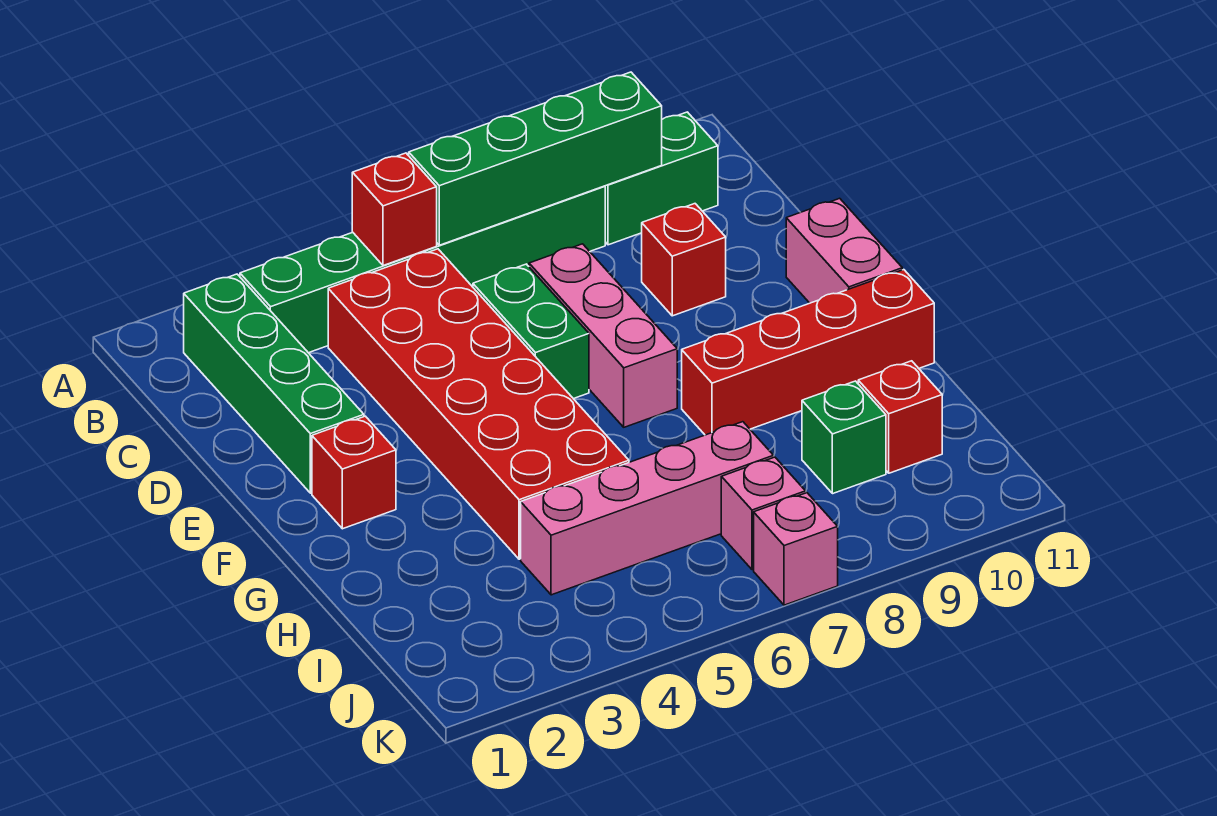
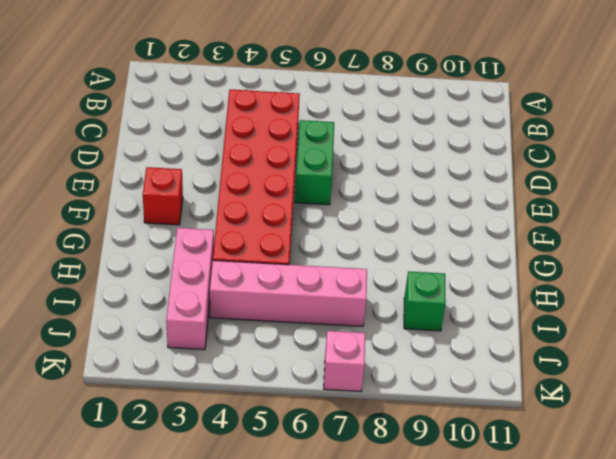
pink 1x3 brick [166,228,214,350] -> pink 1x3 brick moved to [529,244,677,427]
none -> green 1x4 brick [184,274,364,493]
none -> green 1x6 brick [240,186,605,353]
none -> green 1x2 brick [605,112,718,245]

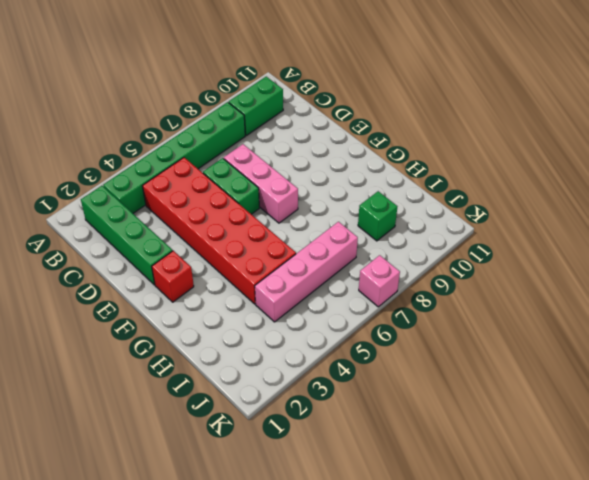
none -> red 1x1 brick [642,204,726,316]
none -> pink 1x2 brick [786,198,902,303]
none -> red 1x4 brick [682,270,934,435]

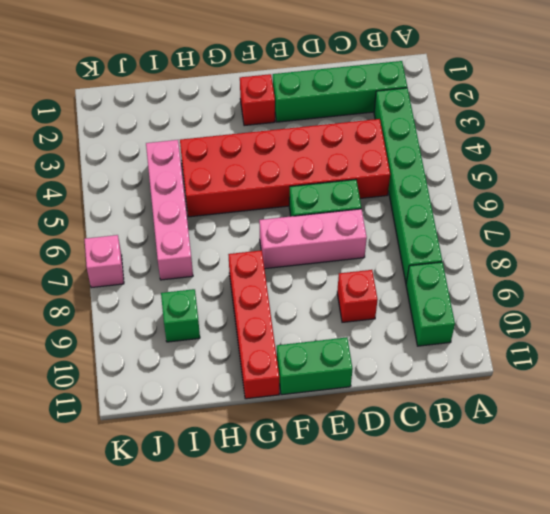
green 1x2 brick [277,337,352,395] -> pink 1x2 brick [786,198,902,303]
none -> red 1x1 brick [858,361,942,473]
none -> pink 1x1 brick [721,457,806,570]
none -> red 1x1 brick [352,153,437,266]

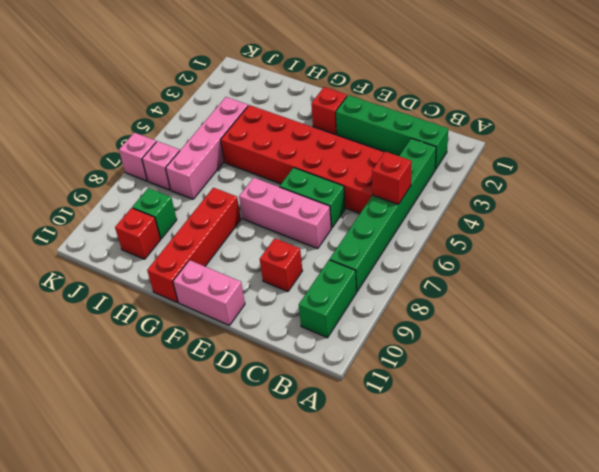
none -> green 1x4 brick [409,72,662,245]

